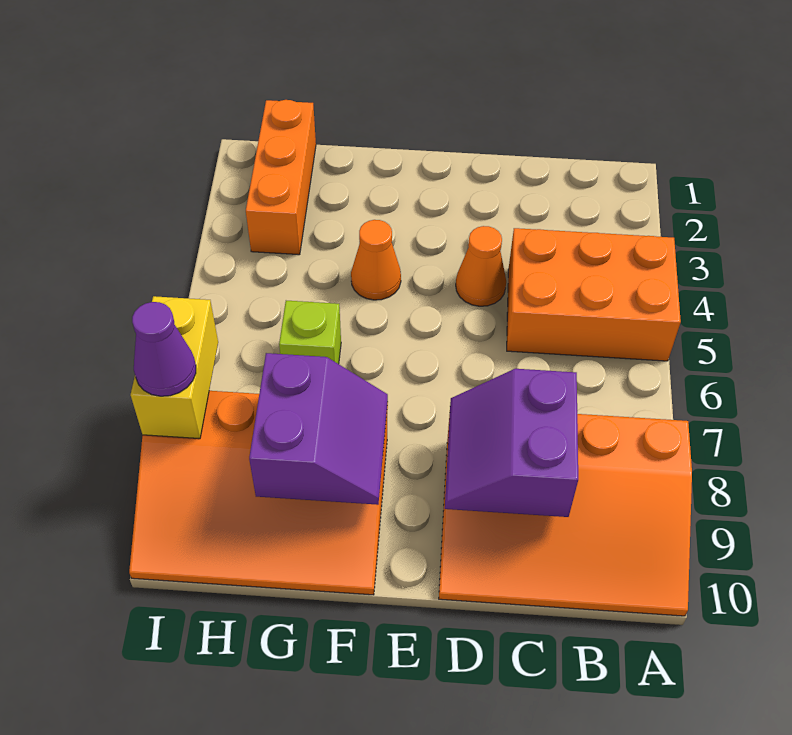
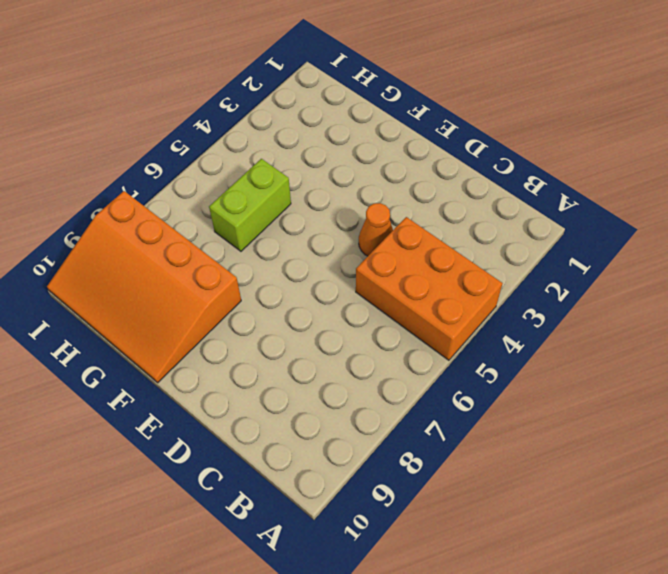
lime 1x2 brick [209,159,291,251] -> lime 1x1 brick [279,301,341,364]
none -> orange 3x4 slope [439,414,692,616]
none -> orange 1x1 cone [351,220,401,300]

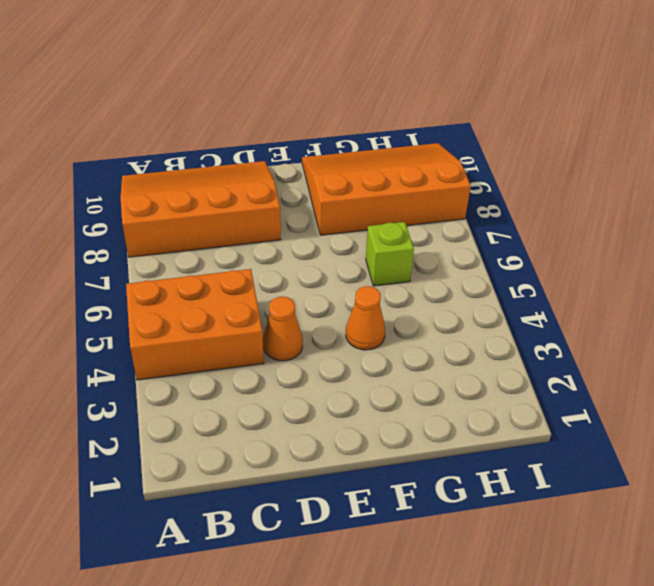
none -> orange 1x3 brick [246,100,316,255]
none -> purple 2x2 slope [445,369,578,517]

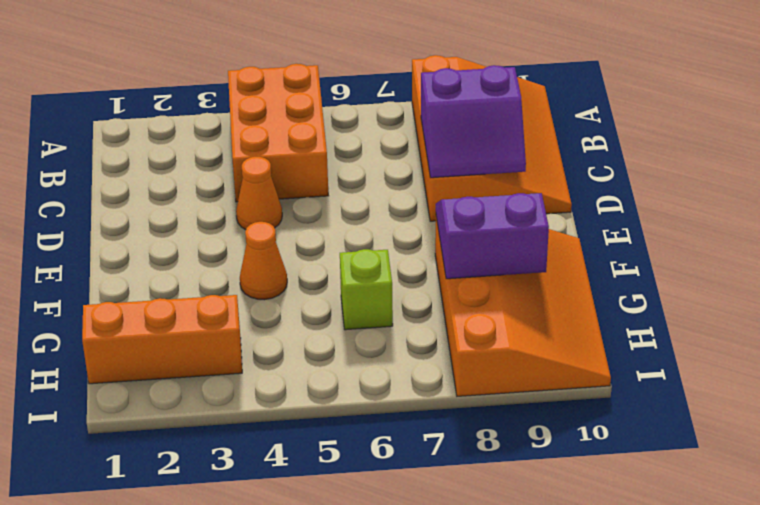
none -> yellow 1x2 brick [131,296,218,439]
none -> purple 1x1 cone [132,302,196,396]

